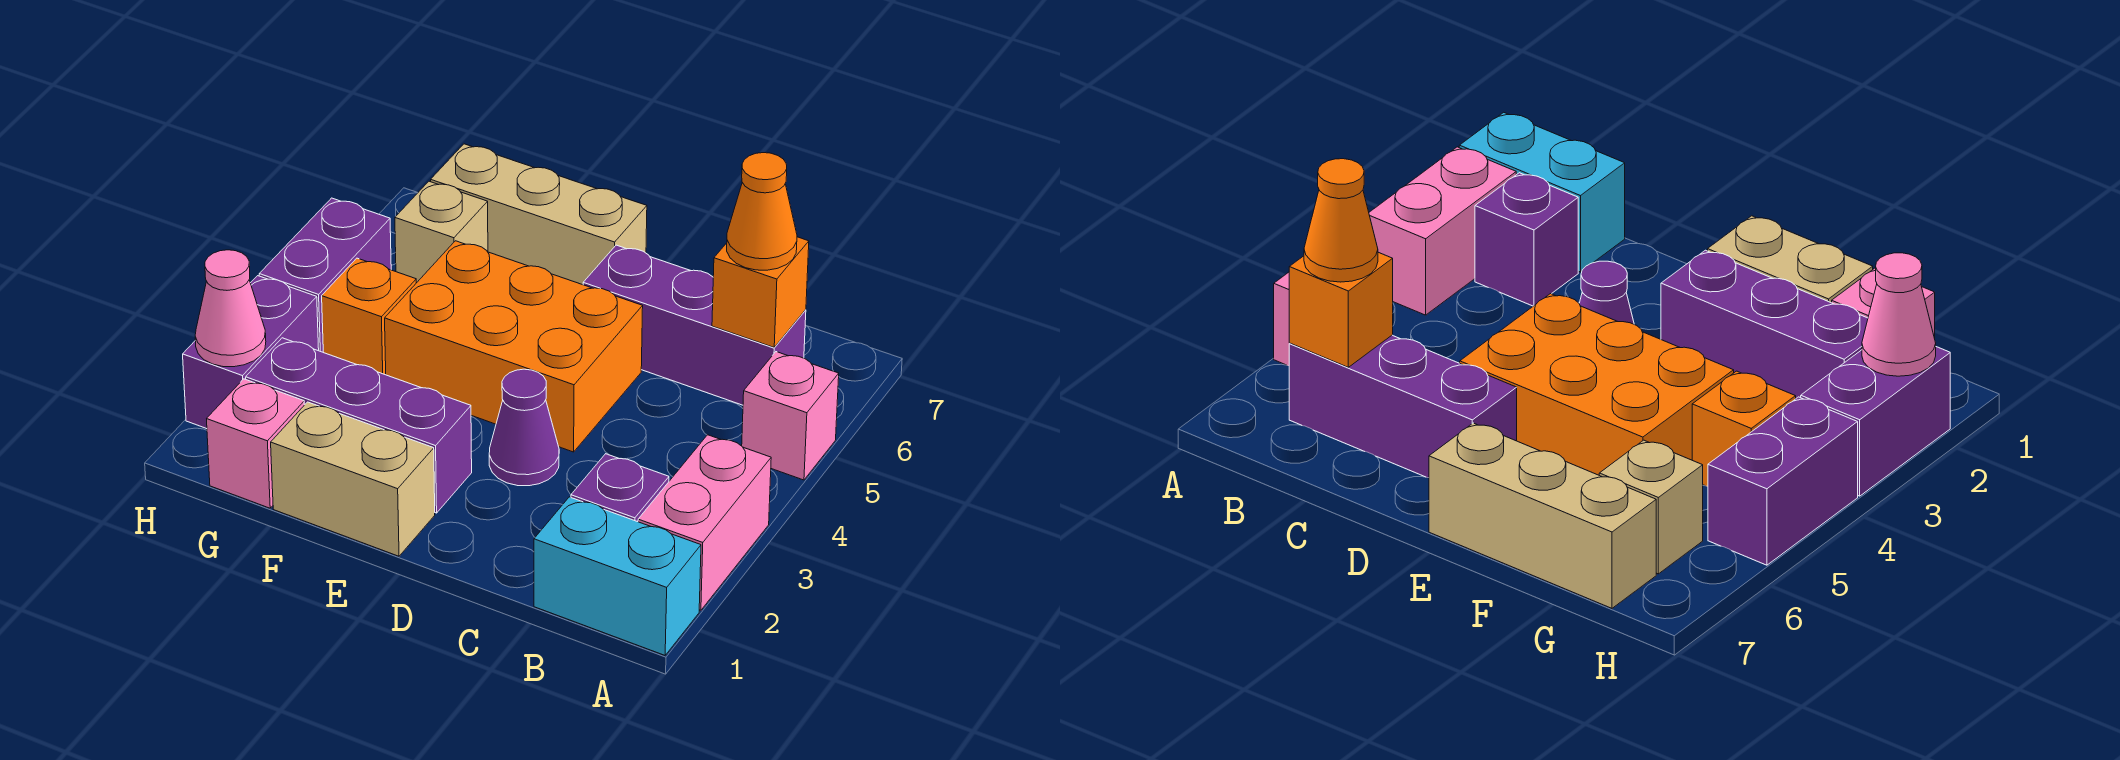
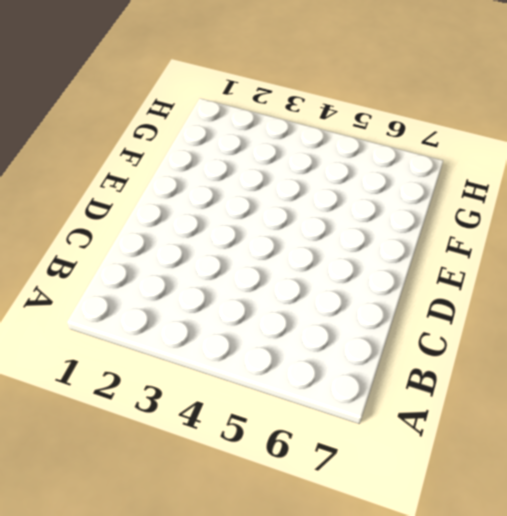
none -> cyan 1x2 brick [534,497,701,655]
none -> pink 1x2 brick [638,435,771,610]
none -> pink 1x1 brick [742,352,839,480]

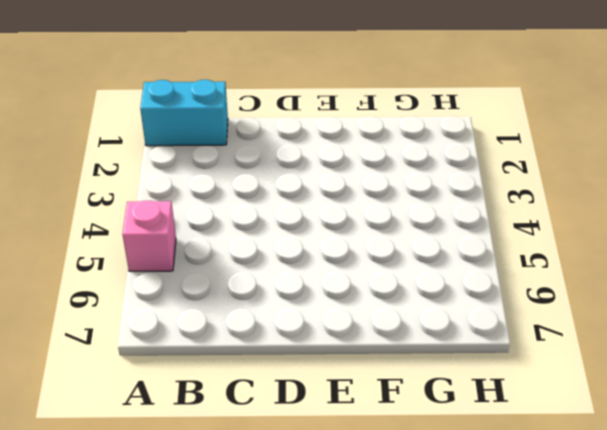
none -> pink 1x2 brick [638,435,771,610]
none -> purple 1x1 brick [571,454,669,522]
none -> purple 1x3 brick [583,245,806,405]

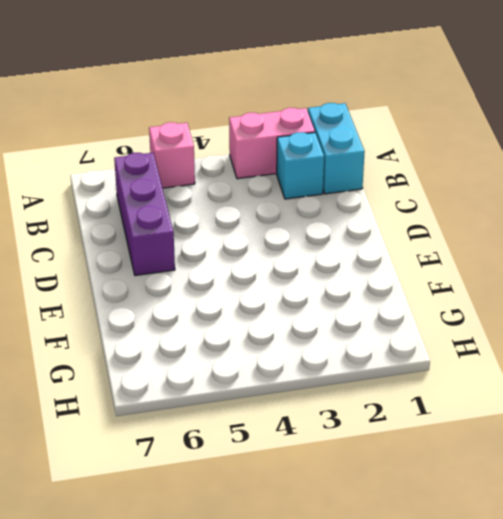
cyan 1x1 brick [277,132,324,199] -> purple 1x1 brick [571,454,669,522]
none -> purple 1x1 cone [489,369,559,486]
none -> orange 2x3 brick [385,241,643,452]
none -> tan 1x2 brick [271,402,435,556]

